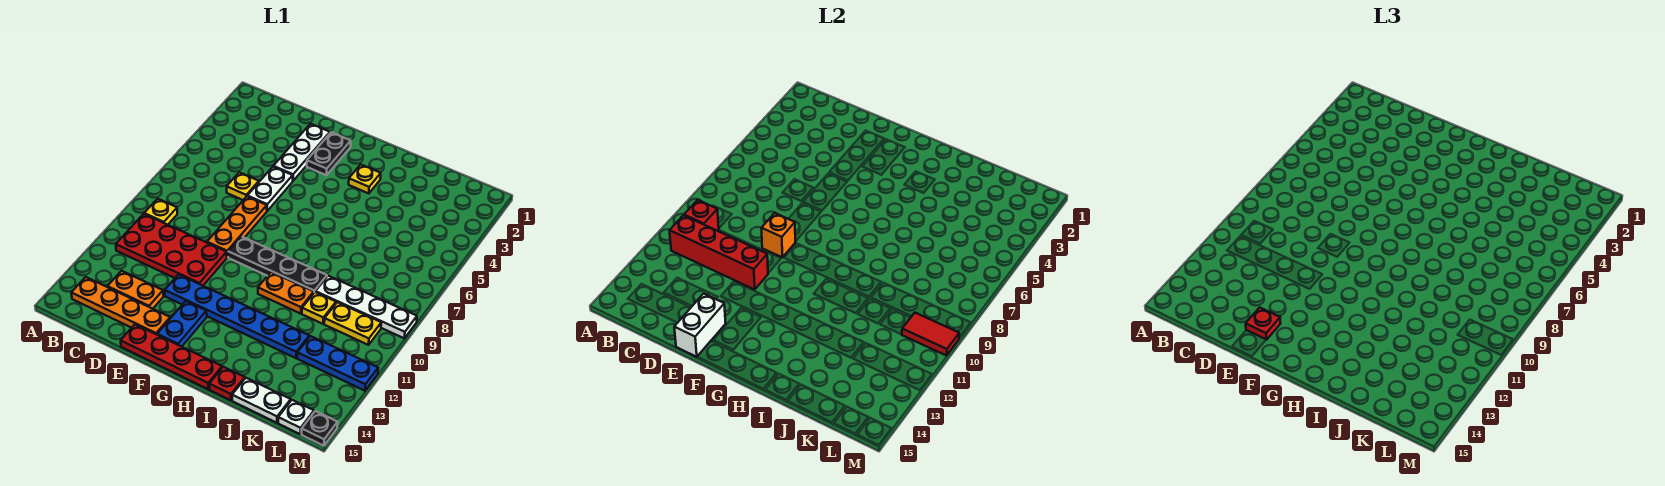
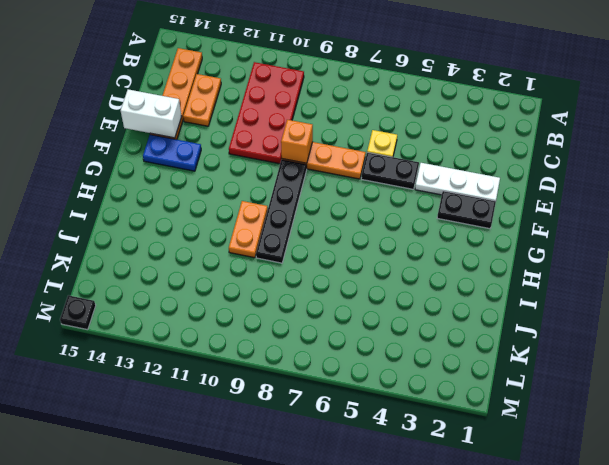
black 1x2 plate [361,152,419,189] -> white 1x2 plate [247,167,293,211]
none -> yellow 1x1 plate [144,199,177,225]
none -> blue 1x6 plate [165,275,309,358]
none -> red 1x4 plate [121,324,222,389]

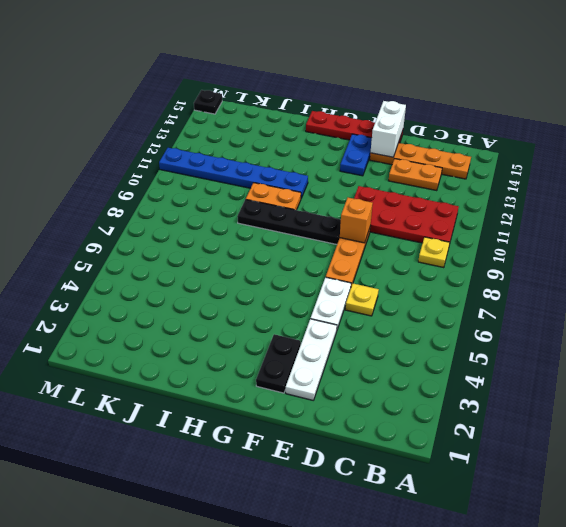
blue 1x6 plate [159,148,308,198] -> blue 1x6 plate moved to [165,275,309,358]
none -> yellow 1x1 plate [349,164,381,194]
none -> red 1x1 plate [209,367,245,400]
none -> white 1x4 plate [316,276,417,338]

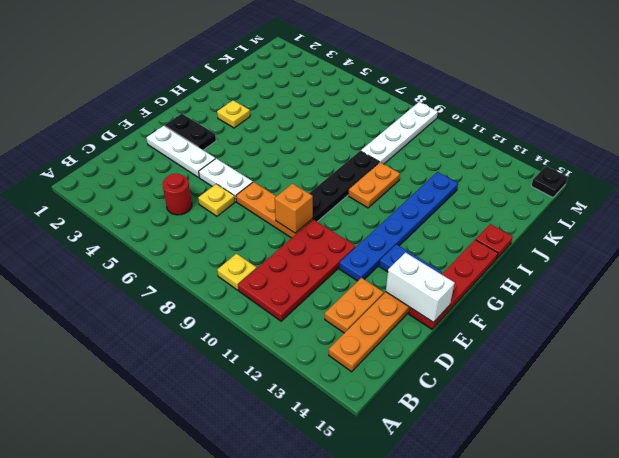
red 1x1 round brick [163,173,192,215] -> none
none -> yellow 1x1 plate [302,292,336,324]
none -> white 1x2 plate [232,378,291,423]
none -> yellow 1x2 plate [324,302,381,345]

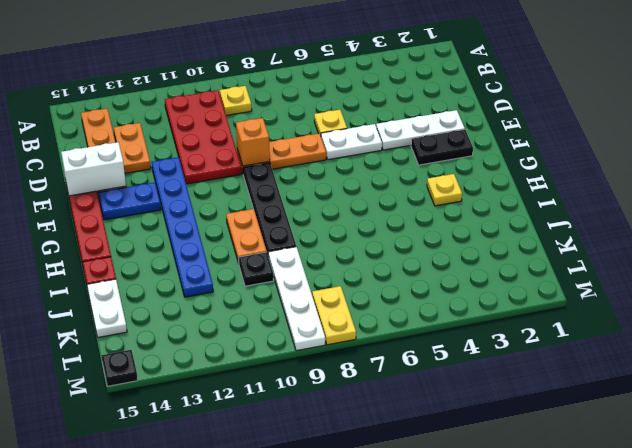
black 1x1 plate [239,252,274,286] -> yellow 1x1 plate [302,292,336,324]
yellow 1x2 plate [312,286,356,345] -> yellow 1x2 plate moved to [324,302,381,345]
none -> blue 1x3 plate [297,336,378,391]
none -> white 1x1 plate [278,400,314,434]
none -> red 1x1 brick [684,200,719,231]

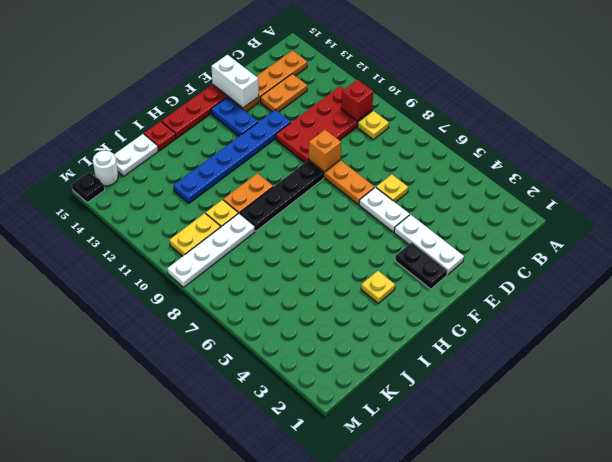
white 1x1 round brick [93,151,118,186] -> white 1x1 plate [278,400,314,434]
none -> blue 1x3 plate [297,336,378,391]
none -> red 1x4 brick [670,215,768,289]
none -> red 1x2 tile [902,313,959,356]

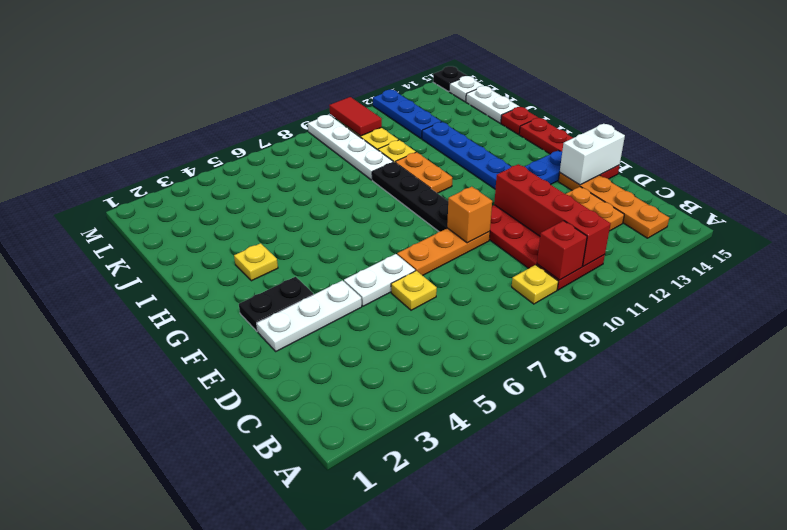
none -> red 1x1 plate [1246,307,1281,340]

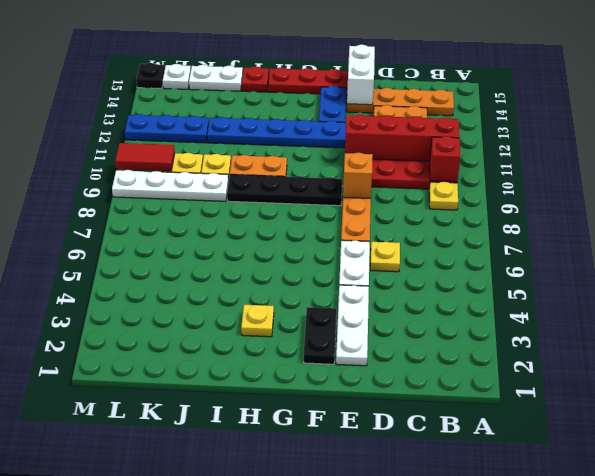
none -> red 1x1 plate [1246,307,1281,340]

